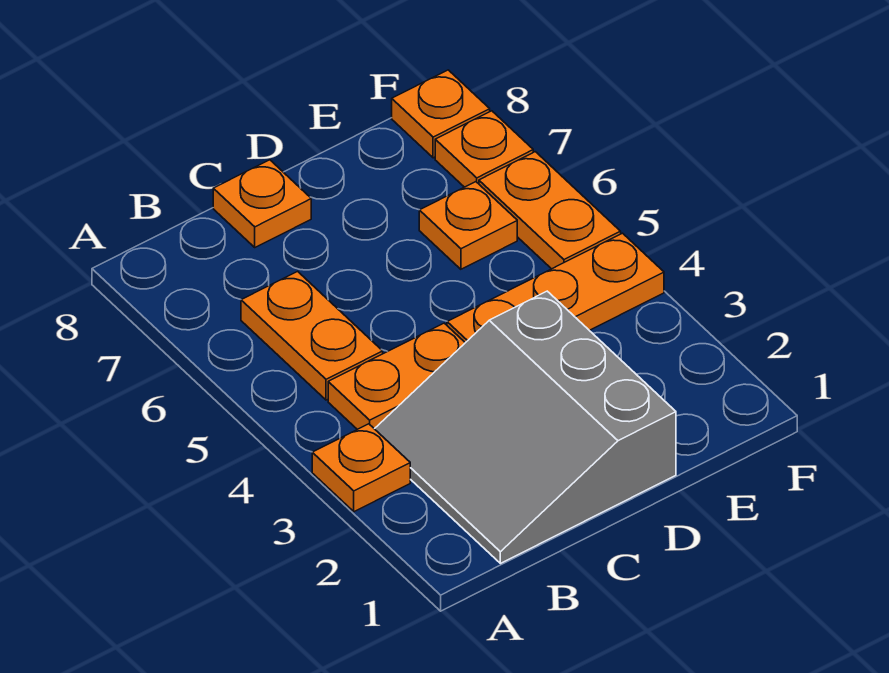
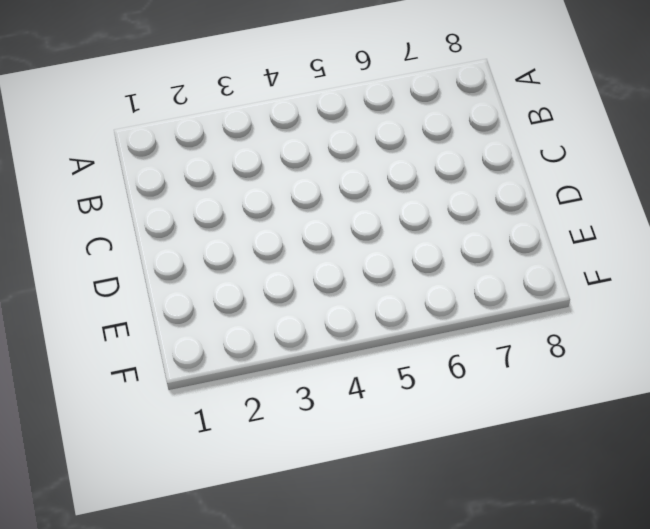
none -> orange 1x1 plate [312,424,410,512]
none -> grey 3x3 slope [375,291,676,563]

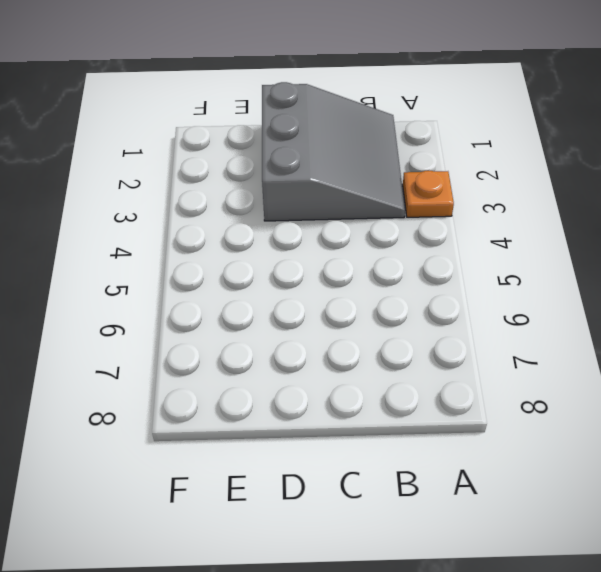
none -> orange 1x2 plate [328,323,465,429]
none -> orange 1x2 plate [241,271,383,400]

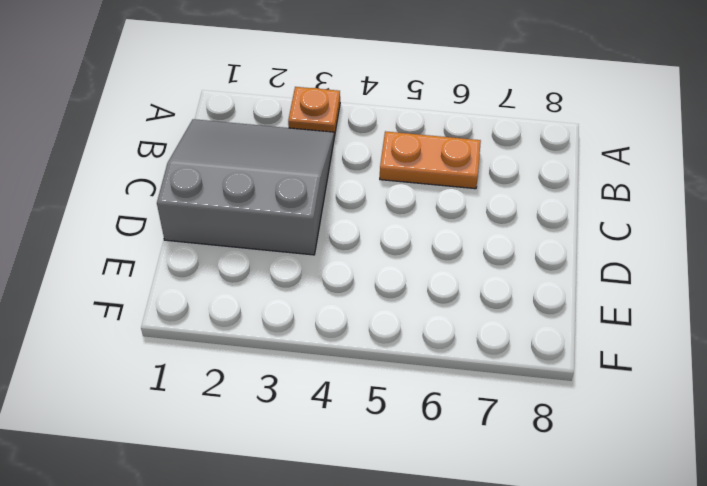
none -> orange 1x2 plate [328,323,465,429]
none -> orange 1x1 plate [213,160,311,247]

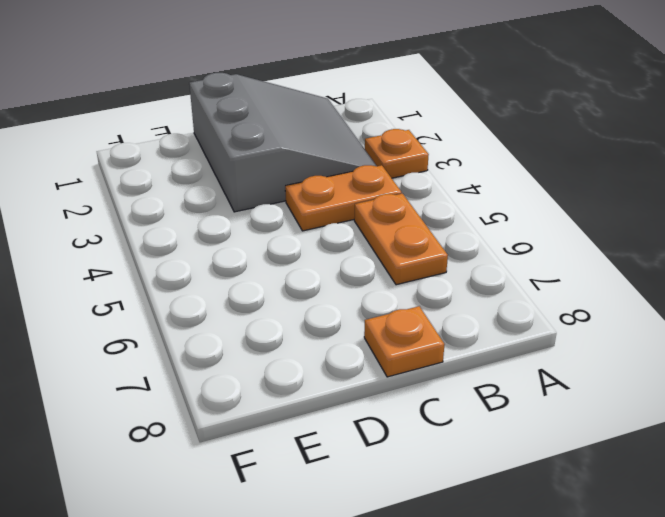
none -> orange 1x3 plate [447,233,664,343]
none -> orange 1x1 plate [419,182,517,269]

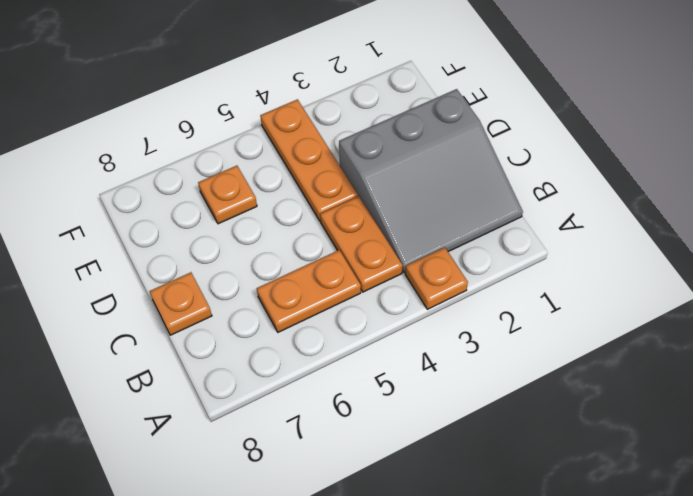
none -> orange 1x2 plate [479,152,621,269]
none -> orange 1x1 plate [435,111,533,187]

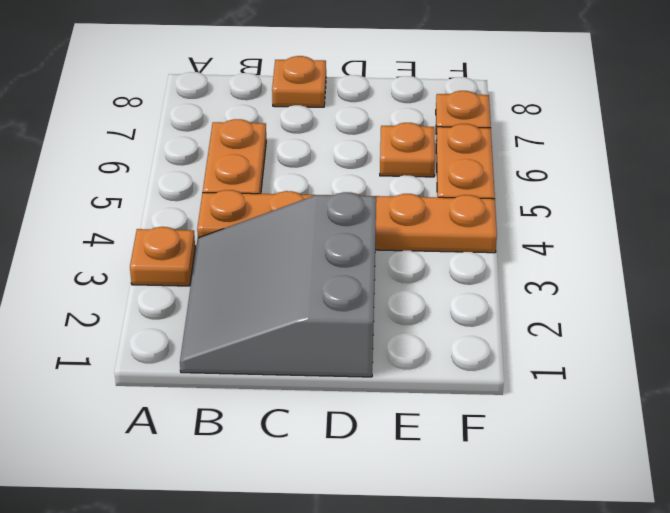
none -> orange 1x1 plate [392,70,490,158]

